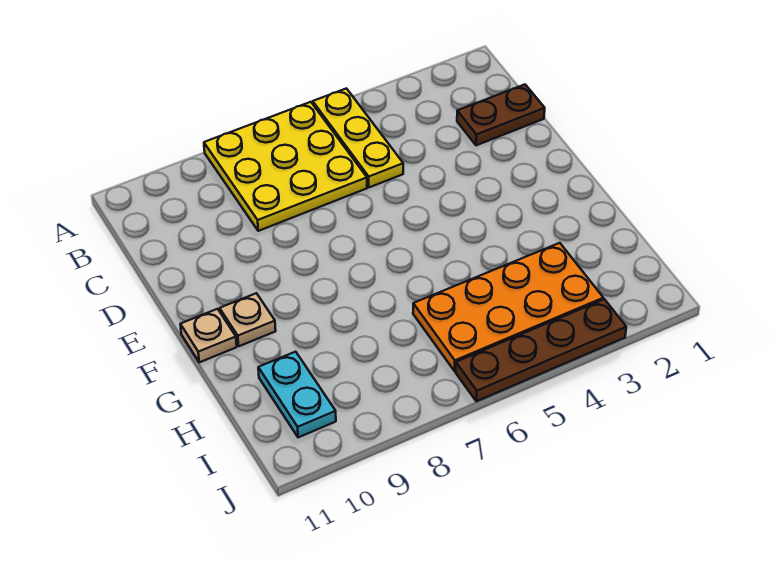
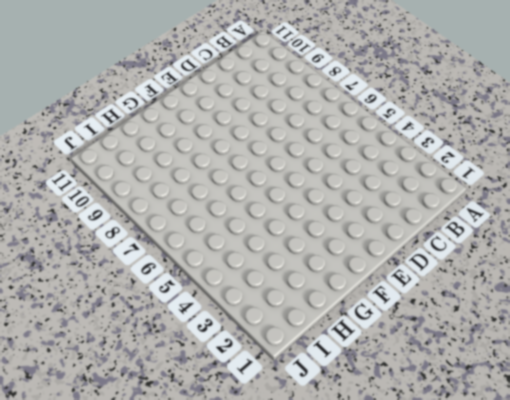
none -> yellow 1x3 plate [313,88,403,187]
none -> yellow 3x3 plate [204,102,367,231]

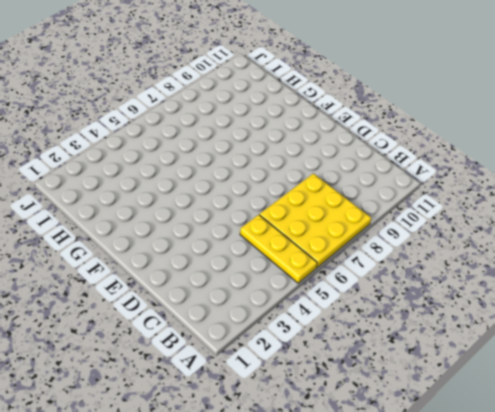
none -> brown 1x2 plate [457,85,545,145]
none -> tan 1x1 plate [220,293,276,346]

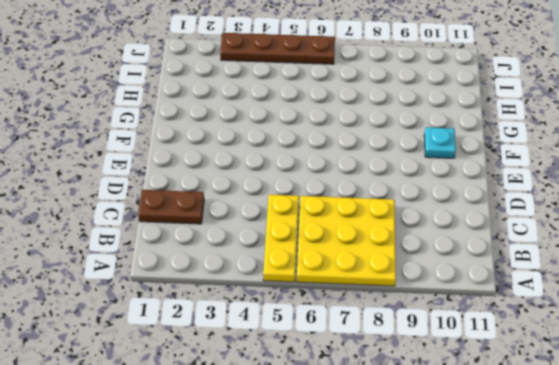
cyan 1x1 plate [424,127,456,158] -> tan 1x1 plate [220,293,276,346]
none -> tan 1x1 plate [180,309,237,362]
none -> orange 2x4 plate [413,243,603,371]

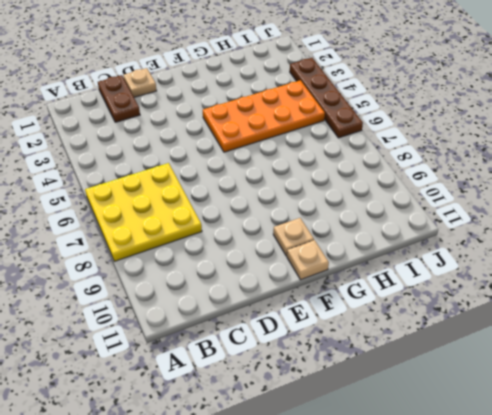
tan 1x1 plate [123,68,157,97] -> none
orange 2x4 plate [203,80,325,152] -> orange 2x4 plate turned to [413,243,603,371]
none -> yellow 1x3 plate [313,88,403,187]
none -> cyan 1x2 plate [258,352,336,437]

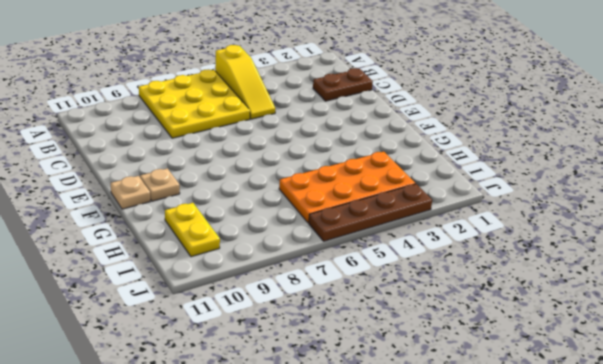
yellow 1x3 slope [215,45,275,119] -> yellow 1x3 plate [313,88,403,187]
yellow 1x2 plate [165,203,220,257] -> cyan 1x2 plate [258,352,336,437]

